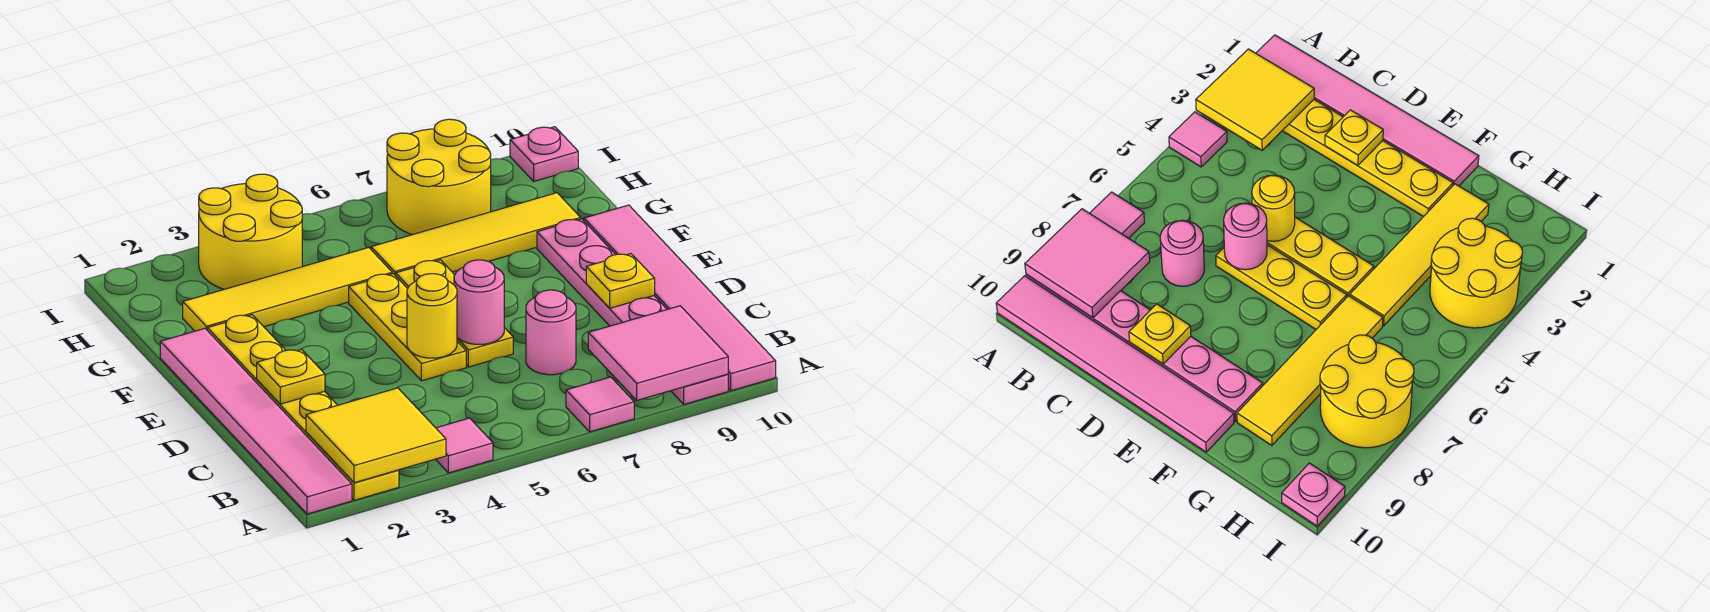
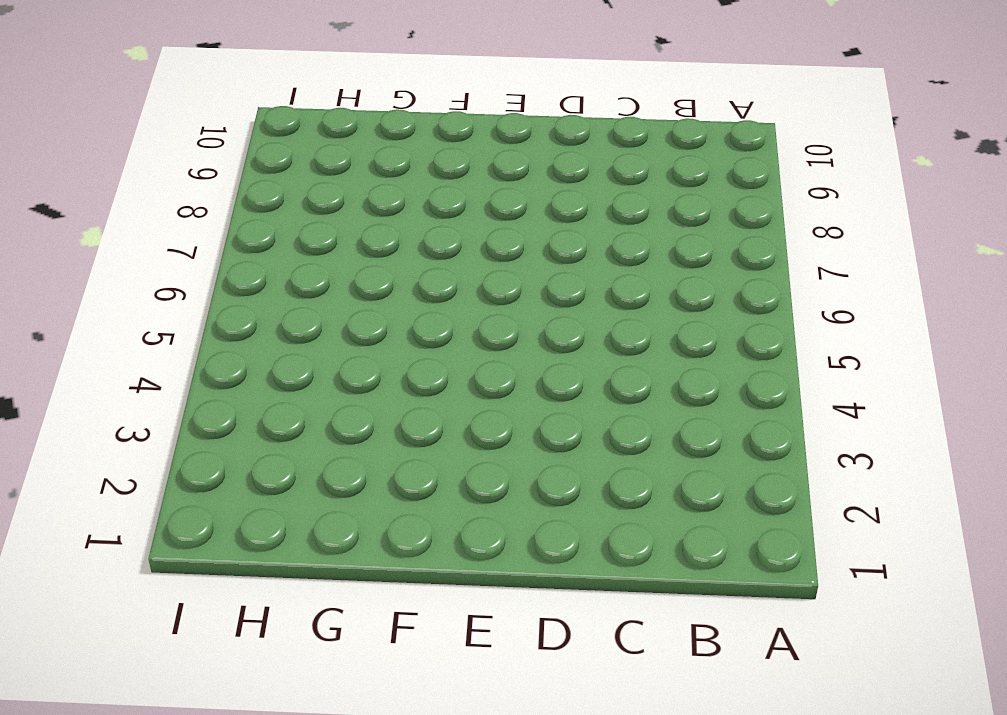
none -> pink 1x6 tile [160,328,352,514]
none -> yellow 1x6 plate [207,315,399,500]
none -> pink 1x1 tile [435,418,493,473]

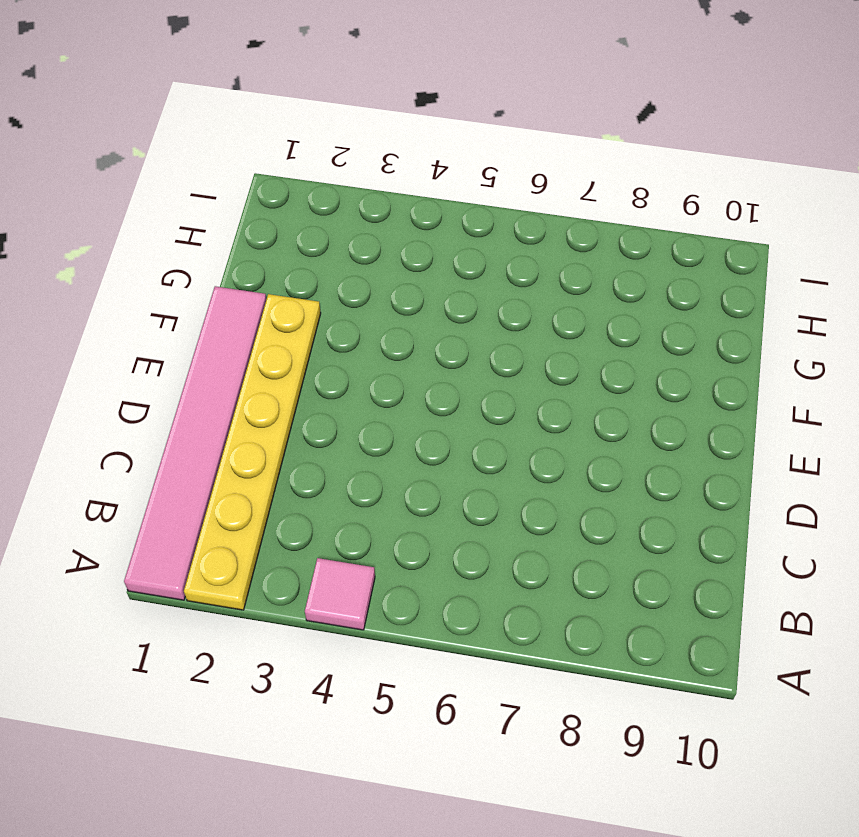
none -> pink 1x1 tile [566,377,634,432]
none -> pink 1x6 plate [537,219,728,404]
none -> pink 1x6 tile [584,205,776,391]

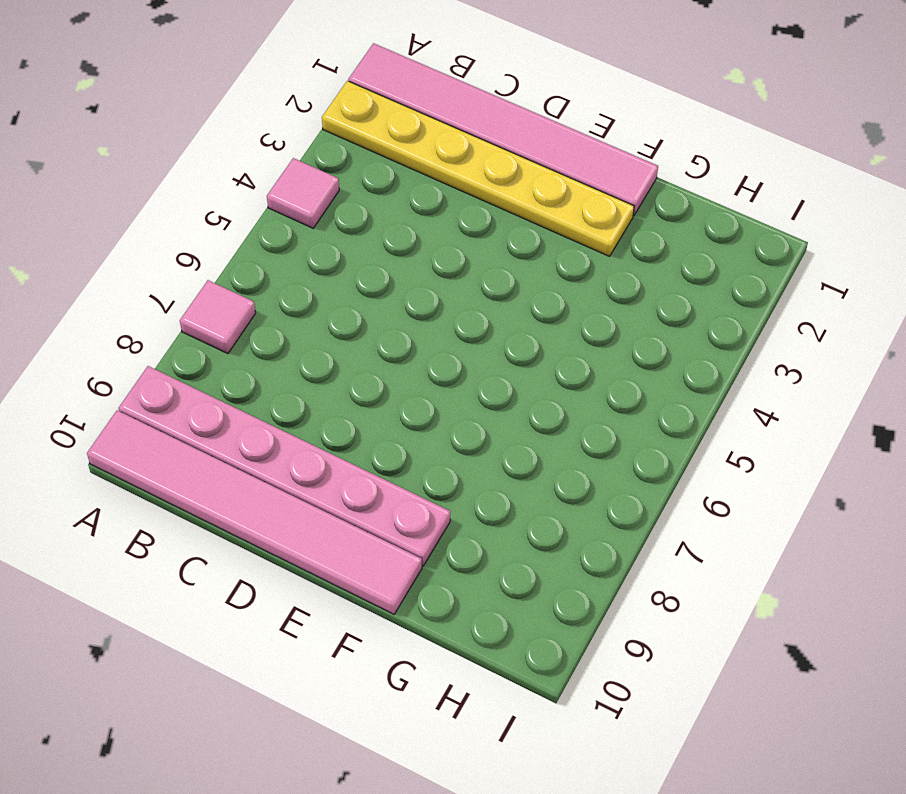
none -> pink 1x1 round brick [526,290,576,375]
none -> yellow 1x3 plate [349,274,466,381]
none -> yellow 1x3 plate [396,260,513,367]

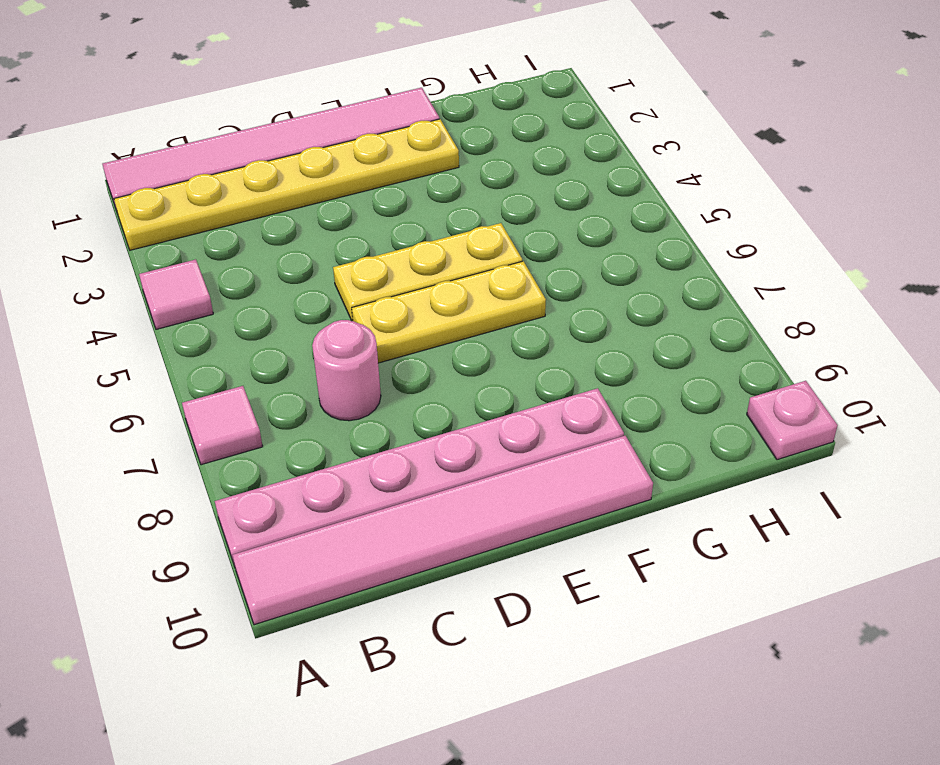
none -> yellow 1x4 tile [183,247,392,331]
none -> yellow 1x4 tile [371,193,581,276]
none -> yellow 2x2 round brick [199,174,302,289]

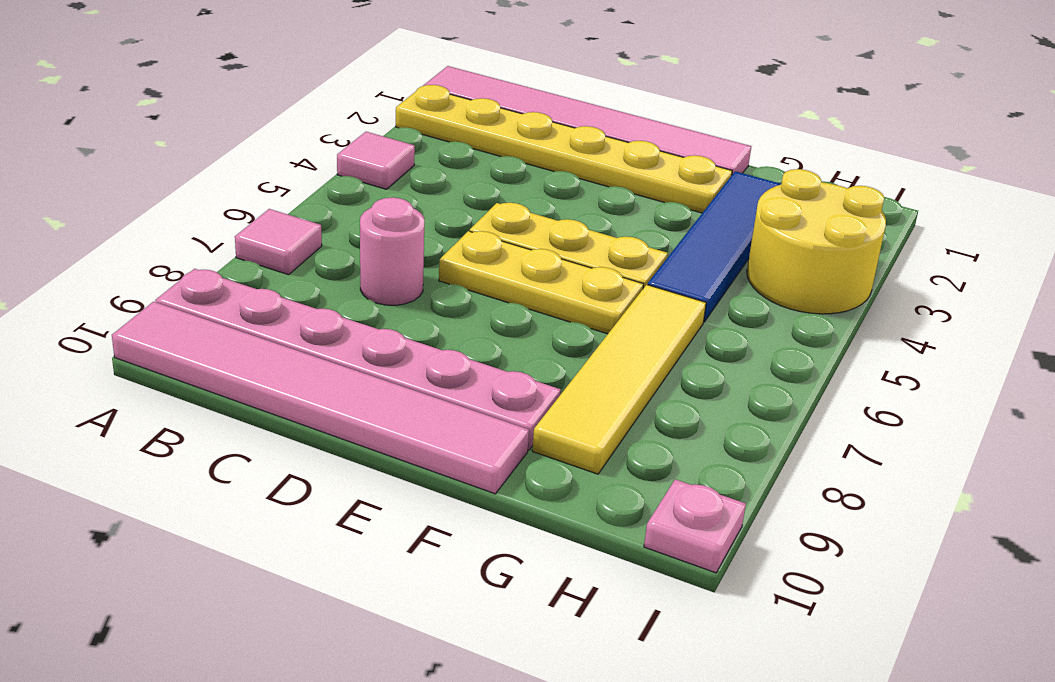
blue 1x4 tile [648,171,781,322] -> yellow 1x4 tile [183,247,392,331]
none -> yellow 2x2 round brick [387,119,491,235]
none -> yellow 2x2 tile [306,388,446,483]
none -> pink 2x2 tile [588,306,728,400]

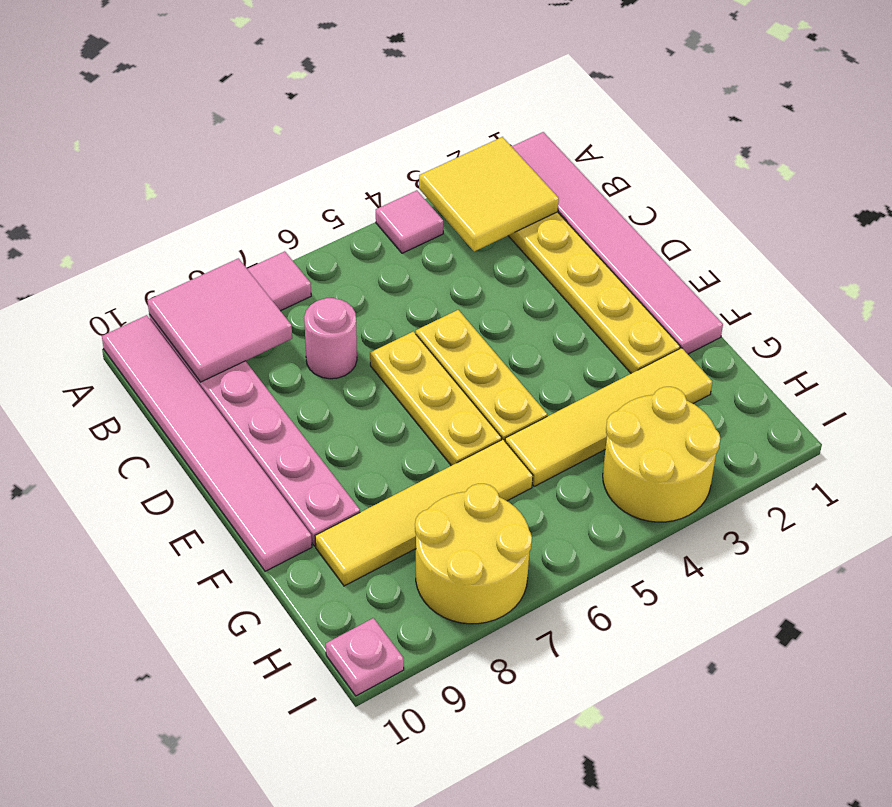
none -> yellow 1x1 plate [257,349,325,404]
none -> yellow 1x1 round brick [407,274,457,358]
none -> pink 1x1 round brick [454,260,504,344]

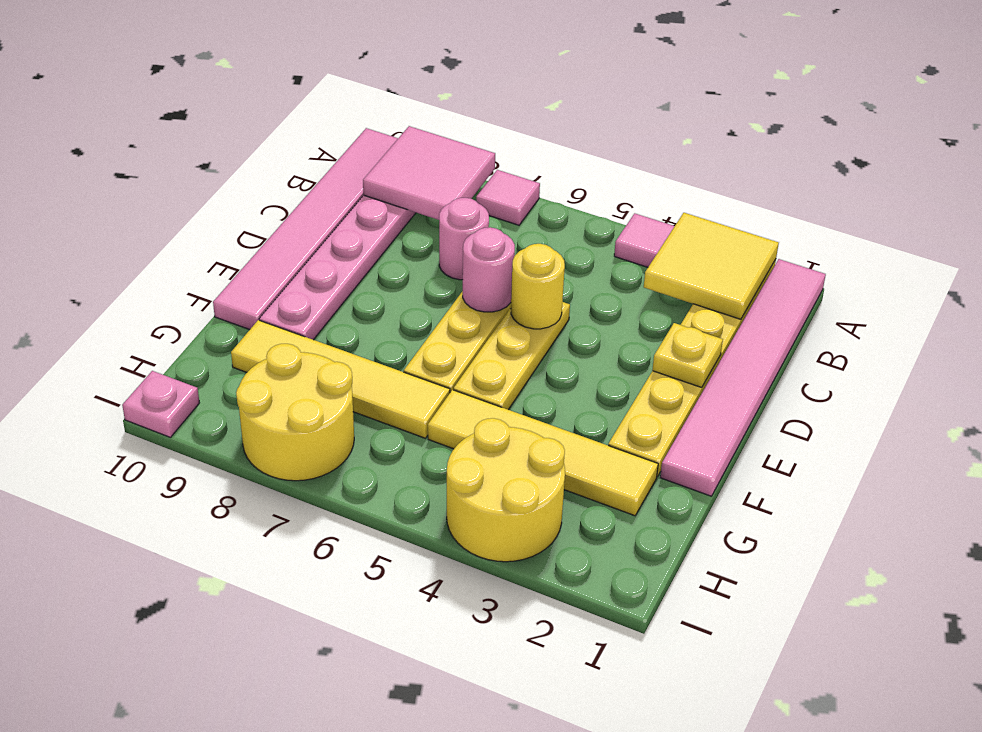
none -> yellow 1x1 plate [586,254,655,308]

